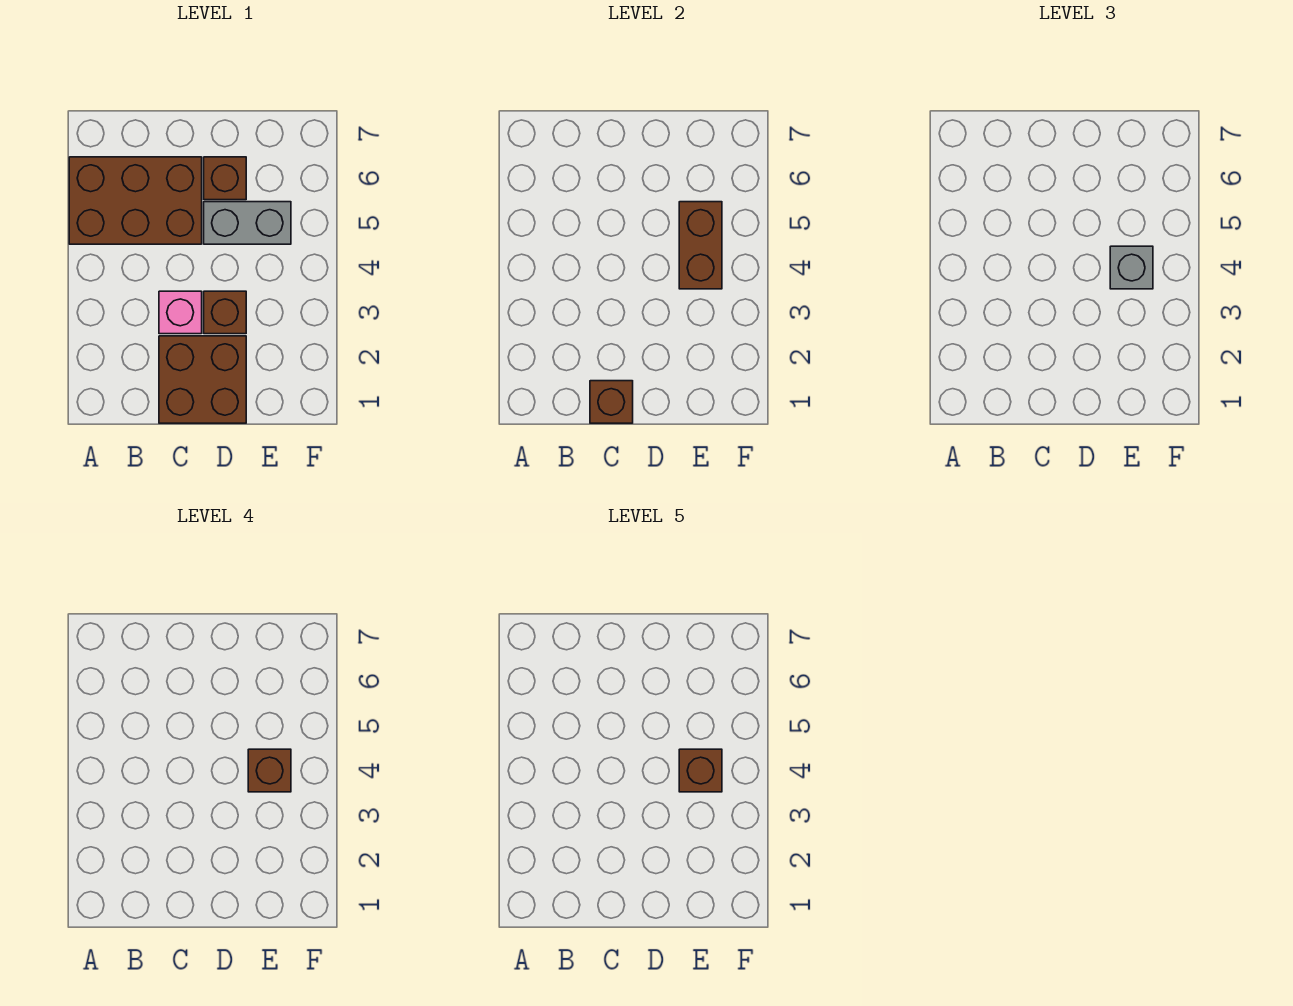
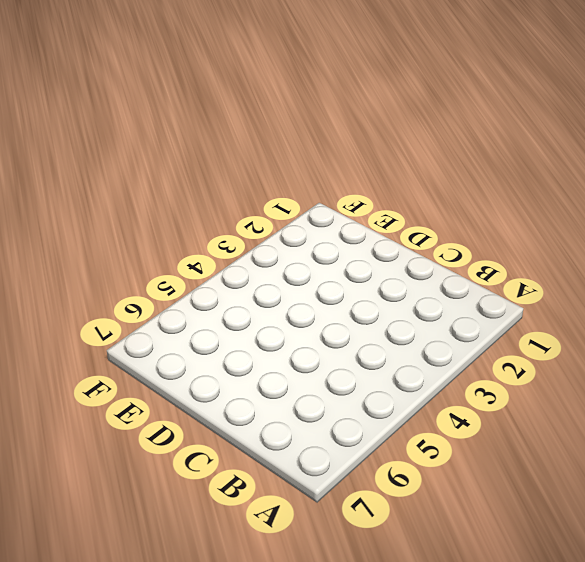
none -> brown 2x3 brick [69,157,202,244]
none -> brown 2x2 brick [159,336,246,423]

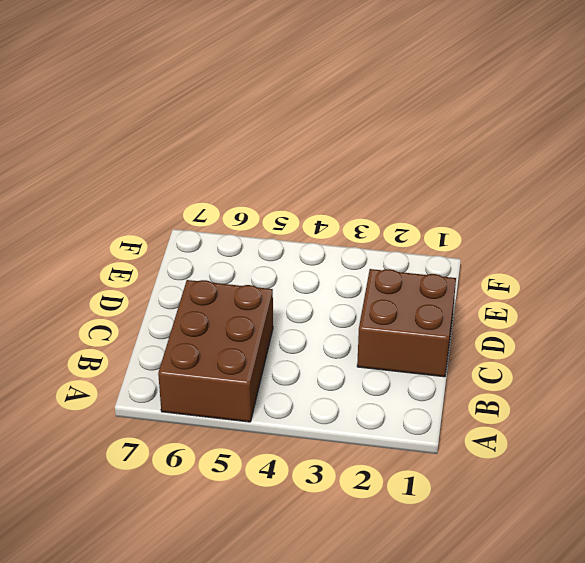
none -> pink 1x1 brick [159,291,202,334]
none -> brown 1x1 brick [204,291,246,334]

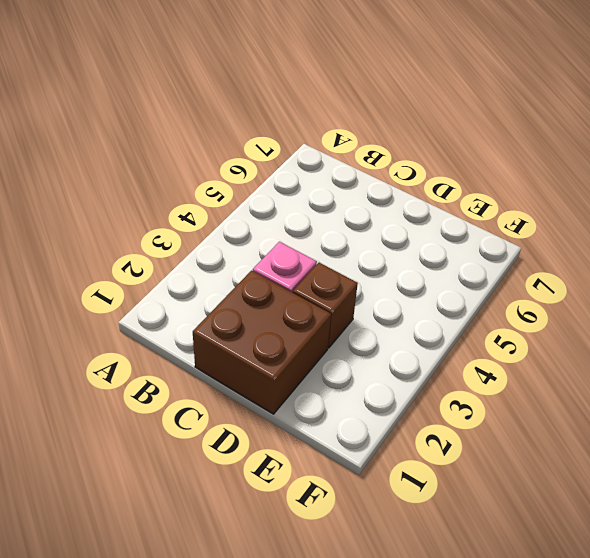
none -> brown 2x3 brick [69,157,202,244]
none -> grey 1x2 brick [204,202,291,244]

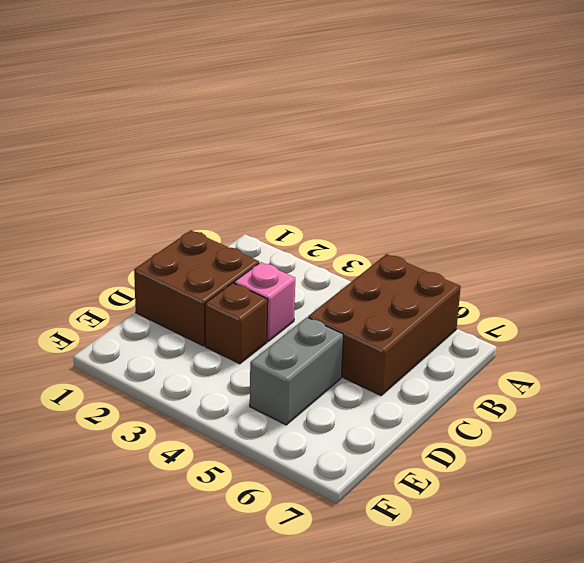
none -> brown 1x1 brick [204,157,246,200]
none -> brown 1x1 brick [590,381,633,423]

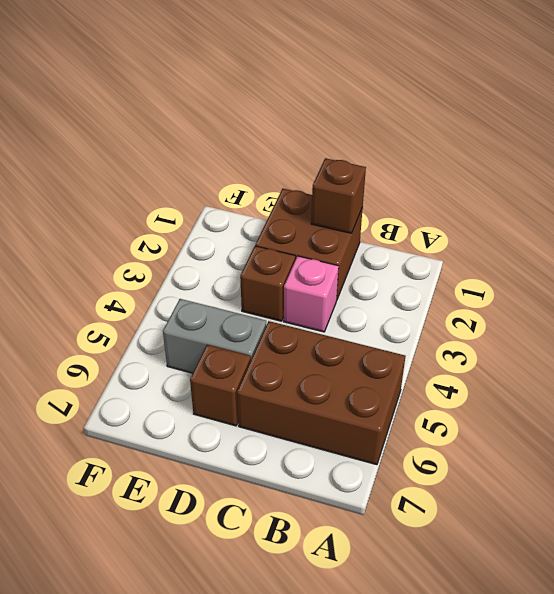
none -> brown 1x2 brick [679,202,722,289]
none -> grey 1x1 brick [1110,246,1153,289]

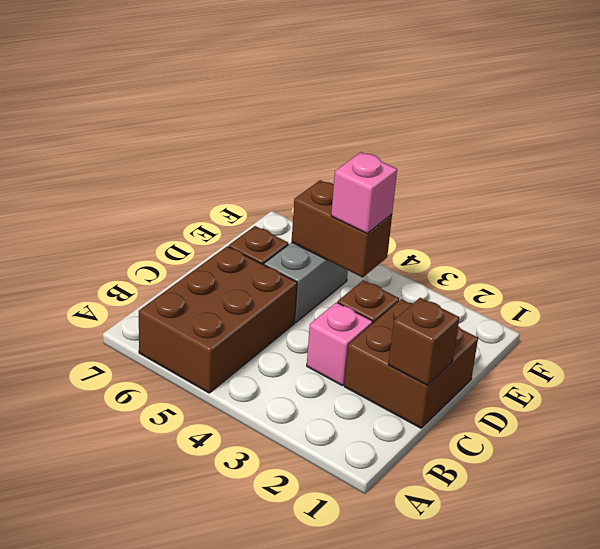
pink 1x1 brick [331,152,397,233] -> grey 1x1 brick [1110,246,1153,289]
none -> brown 1x1 brick [248,749,291,792]
none -> brown 1x1 brick [679,749,722,792]

